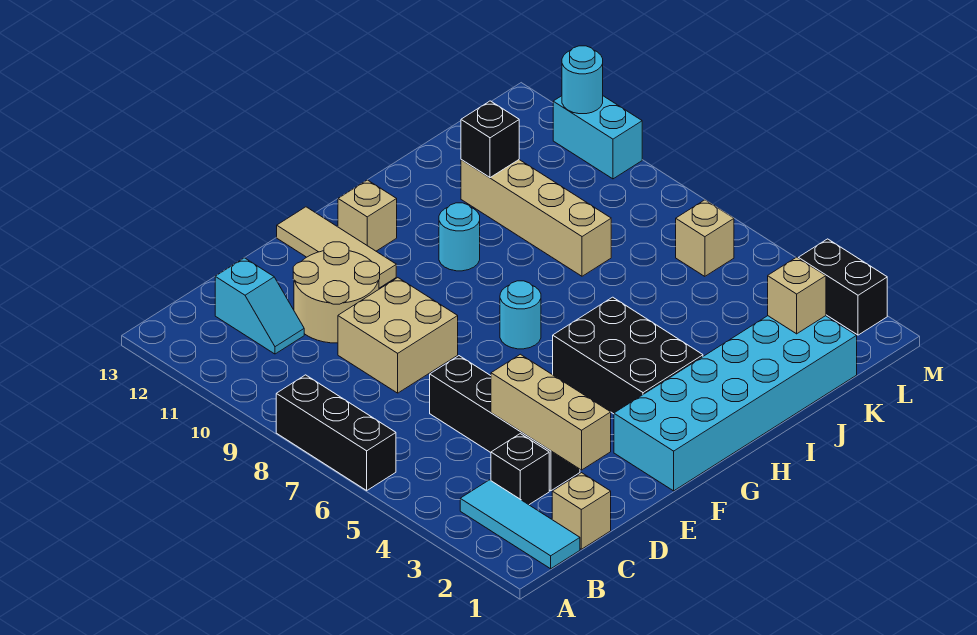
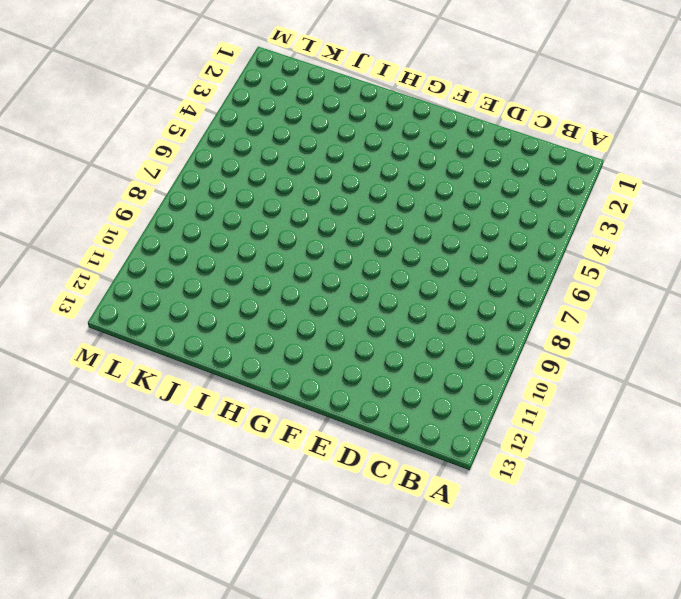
none -> black 1x3 brick [276,375,396,490]
none -> cyan 1x3 tile [460,480,580,569]
none -> tan 1x1 brick [552,473,611,549]

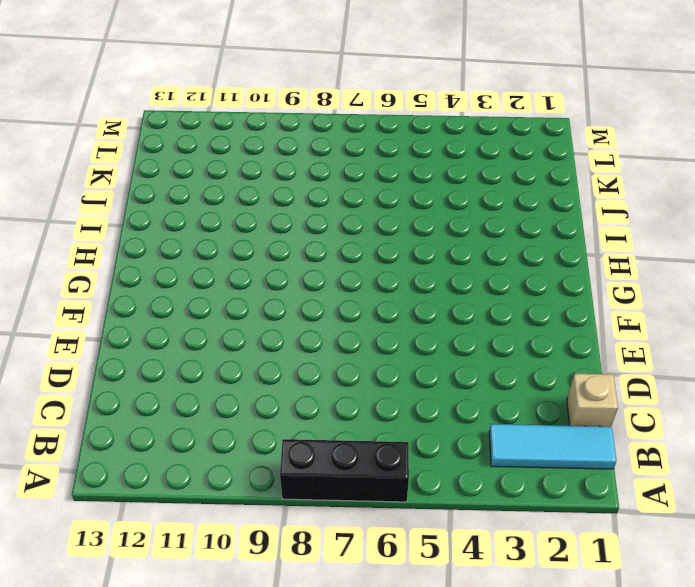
none -> black 1x1 brick [491,434,549,505]
none -> cyan 1x2 slope [215,258,304,354]
none -> black 1x4 brick [430,356,580,491]

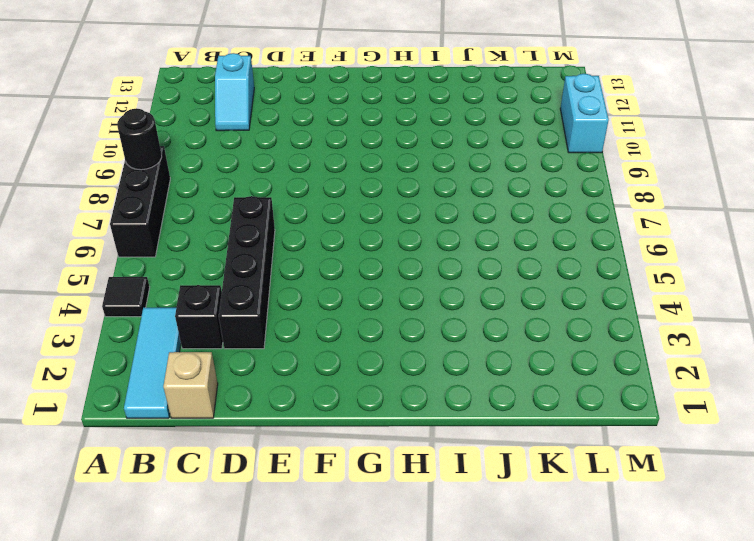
black 1x1 tile [102,277,150,317] -> none
black 1x1 round brick [117,108,162,170] -> none
none -> tan 2x2 brick [338,278,458,393]
none -> tan 2x2 round brick [293,242,380,343]
none -> cyan 2x6 brick [614,316,857,491]

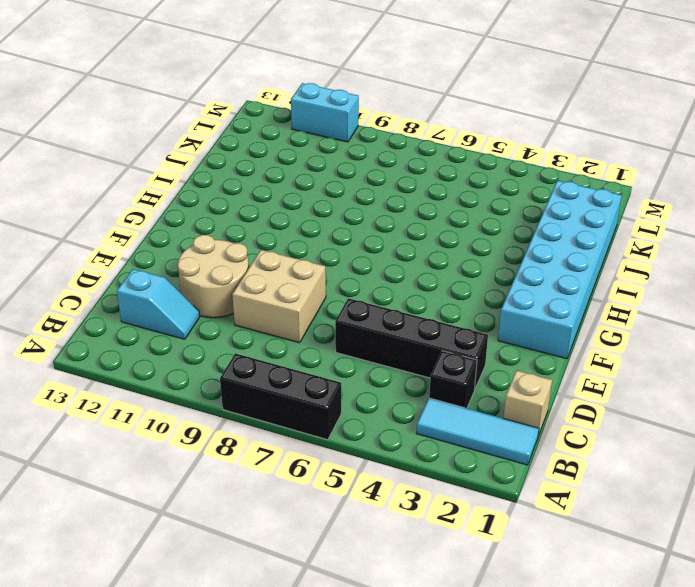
none -> tan 1x3 tile [277,207,396,288]
none -> black 2x3 brick [553,297,703,414]
none -> cyan 1x1 round brick [500,281,541,349]

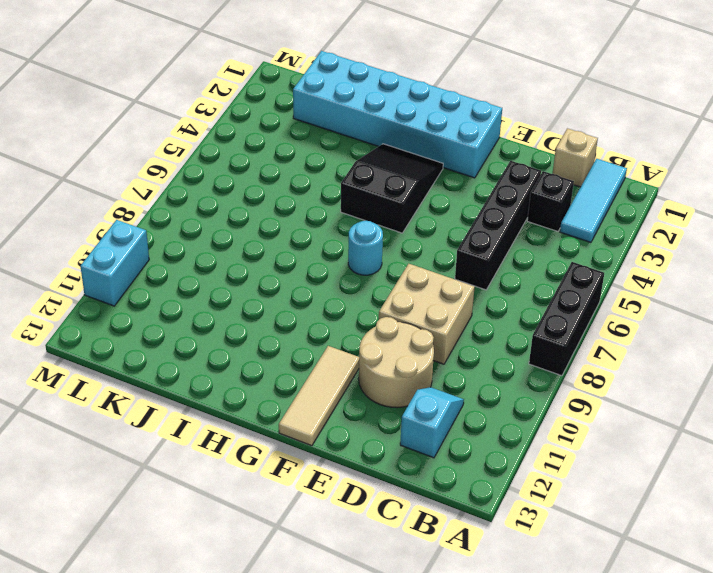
black 2x3 slope [341,144,443,233] -> black 2x3 brick [553,297,703,414]
none -> tan 1x1 brick [338,180,397,251]
none -> cyan 1x1 round brick [439,203,480,271]
none -> tan 1x4 brick [461,160,611,276]

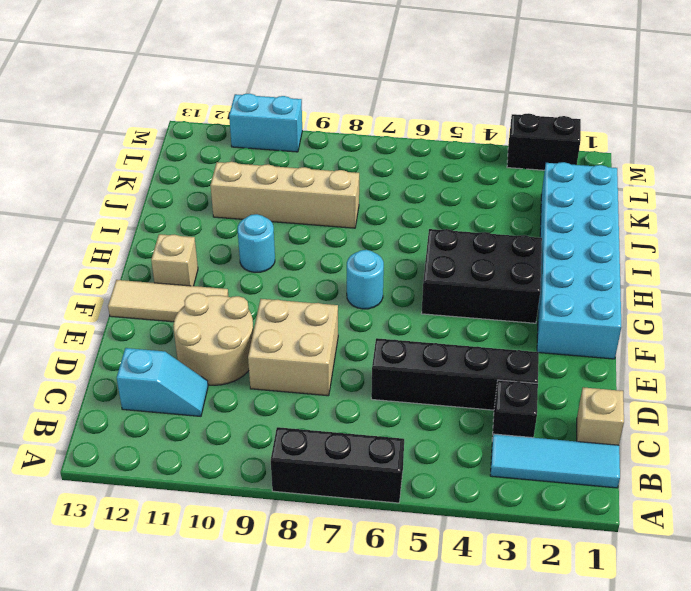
none -> tan 1x1 brick [676,200,734,276]
none -> tan 1x3 brick [491,354,611,470]
none -> black 1x1 brick [461,101,519,178]

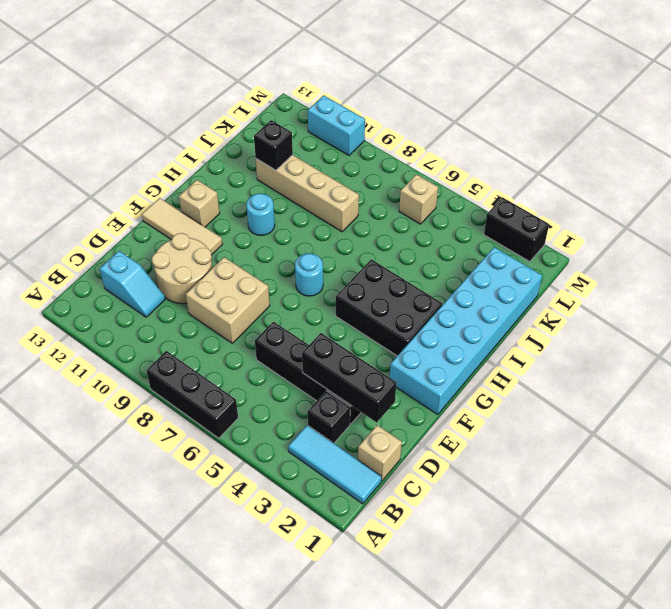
black 1x3 brick [302,333,396,423] -> tan 1x3 brick [491,354,611,470]
none -> tan 1x1 brick [768,257,826,334]
none -> cyan 1x1 round brick [562,46,603,114]

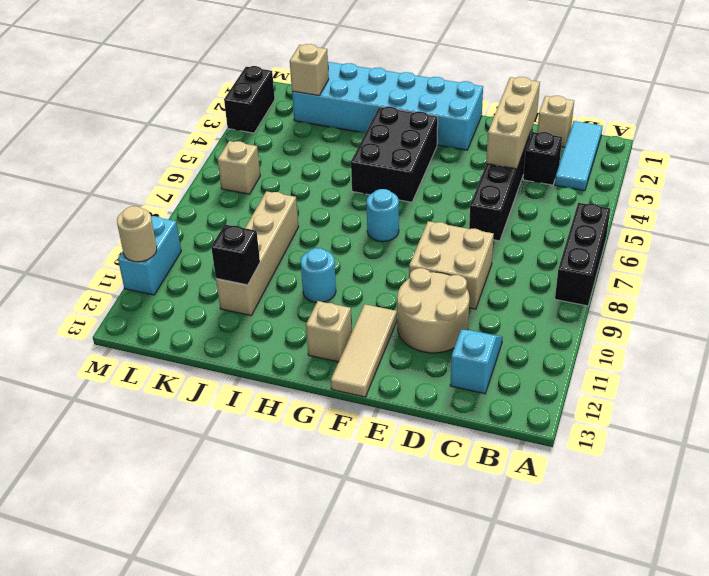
tan 1x1 round brick [117,206,157,262] -> cyan 1x1 round brick [562,46,603,114]

